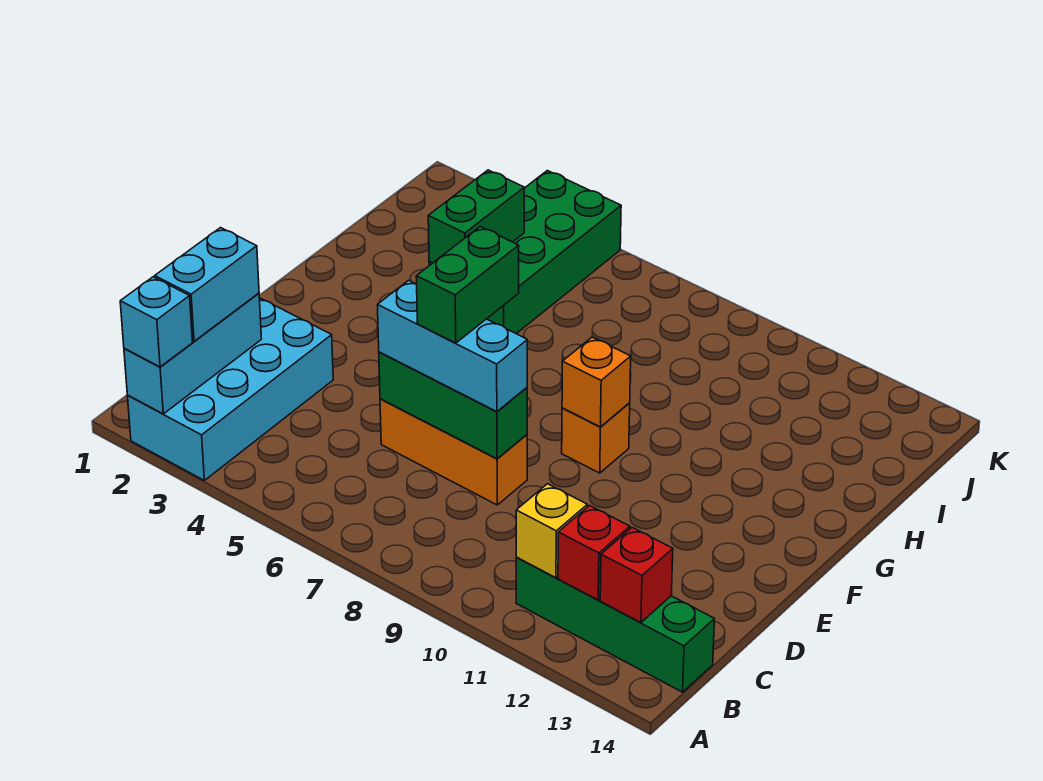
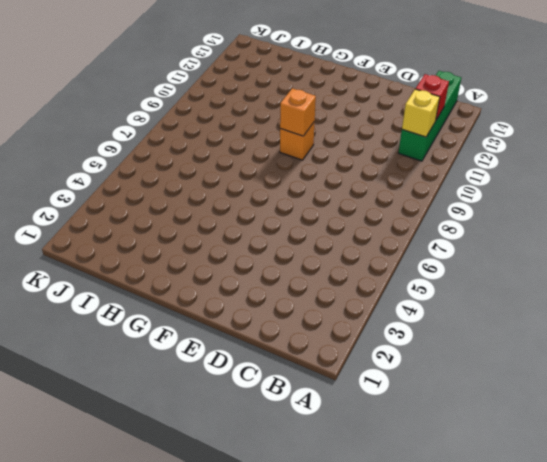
none -> cyan 2x4 brick [128,298,333,480]
none -> orange 1x3 brick [380,399,527,505]
none -> green 2x4 brick [429,171,621,334]

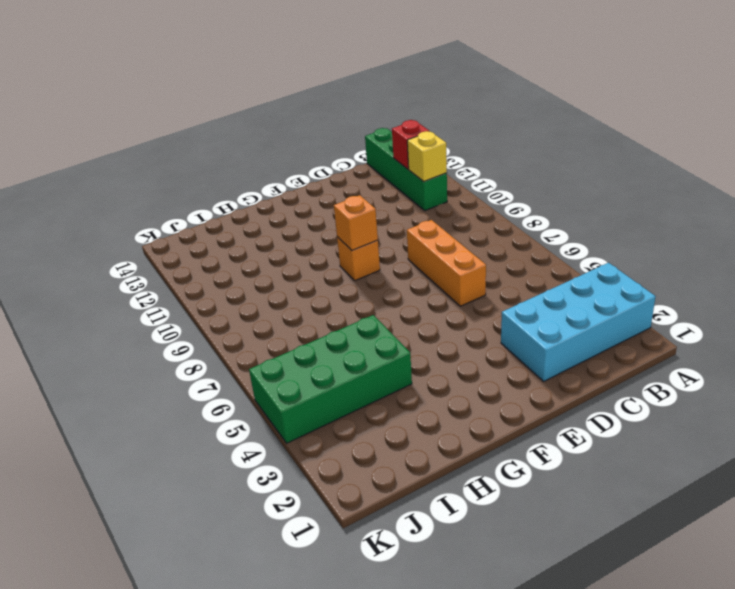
none -> cyan 1x3 brick [124,293,261,414]
none -> red 1x1 brick [600,528,673,623]
none -> green 1x3 brick [379,352,527,459]

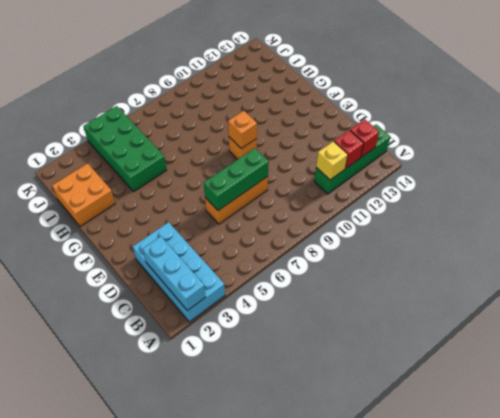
orange 2x2 brick [52,163,115,227] -> none
none -> green 1x2 brick [428,170,524,263]
none -> cyan 1x1 brick [120,277,193,367]
none -> cyan 1x2 brick [155,228,259,341]

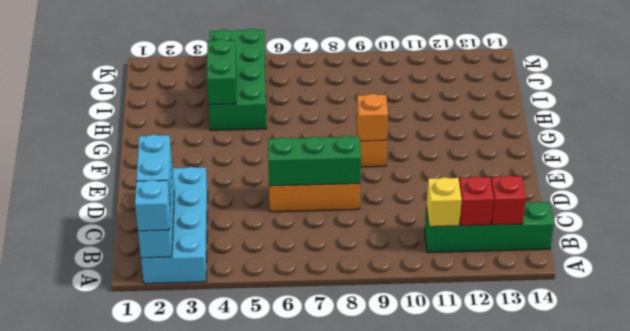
none -> cyan 1x3 brick [378,280,527,412]
none -> green 1x2 brick [416,227,519,343]

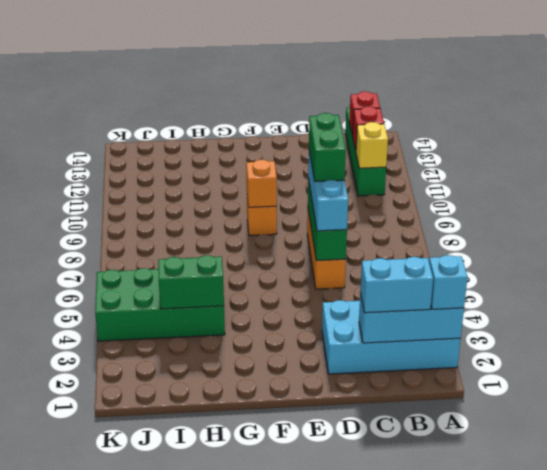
green 1x2 brick [309,113,346,181] -> green 1x2 brick turned to [416,227,519,343]

